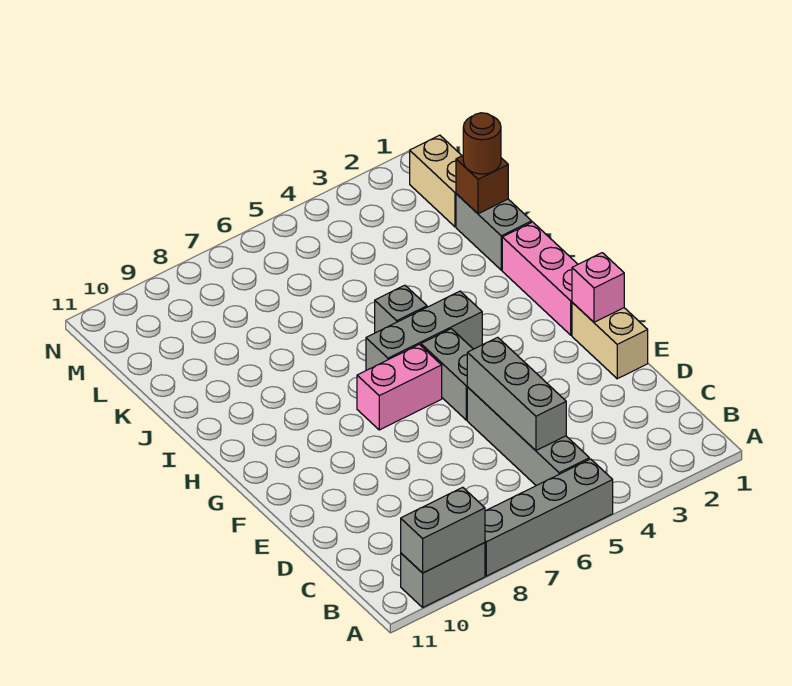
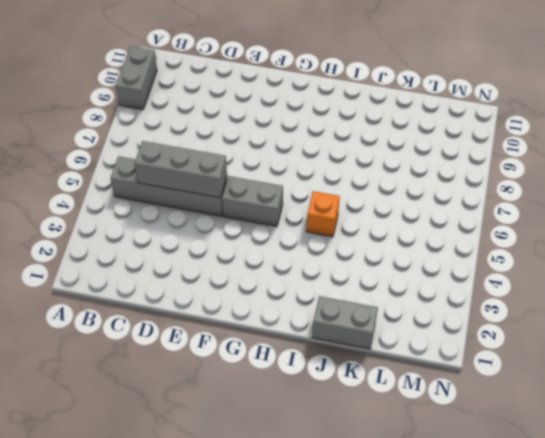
orange 1x1 brick [306,191,340,237] -> grey 1x1 brick [375,285,427,333]
none -> grey 1x4 brick [485,459,613,576]
none -> tan 1x2 brick [572,302,648,379]
none -> pink 1x3 brick [502,222,578,335]

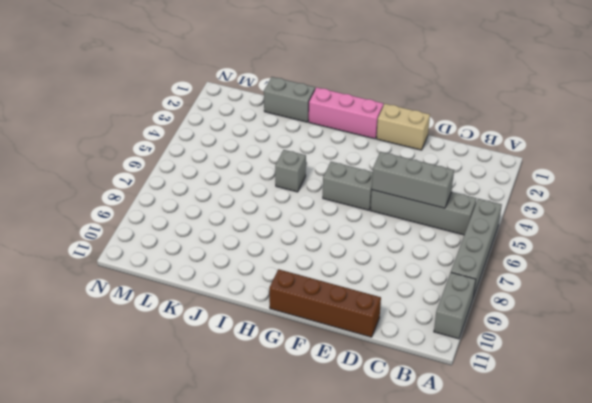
brown 1x4 brick [269,269,381,337] -> none
none -> pink 1x2 brick [357,344,442,430]
none -> grey 1x3 brick [366,291,482,370]
none -> tan 1x2 brick [410,135,462,227]

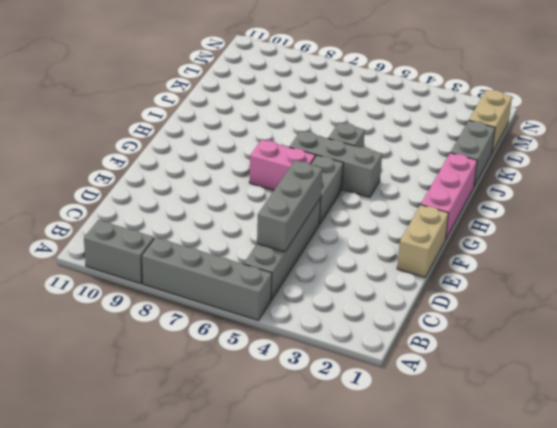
none -> grey 1x2 brick [401,487,485,573]
none -> pink 1x1 brick [572,253,624,322]
none -> brown 1x1 brick [456,156,508,214]

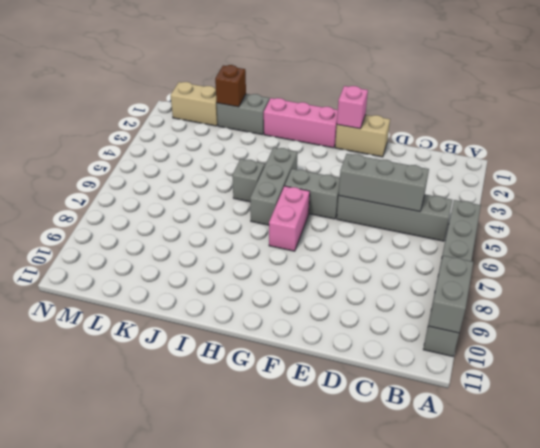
none -> brown 1x1 round brick [463,113,501,174]

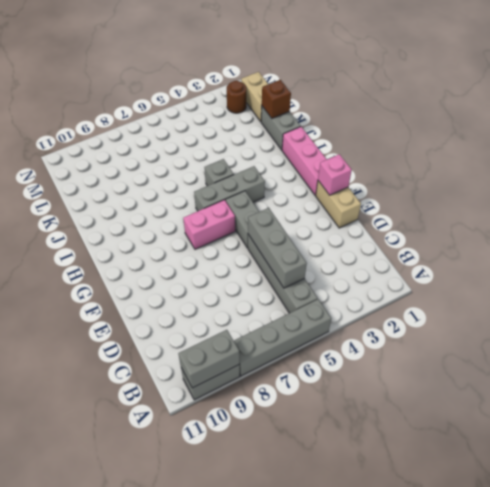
brown 1x1 round brick [227,81,246,113] -> brown 1x1 round brick moved to [463,113,501,174]

